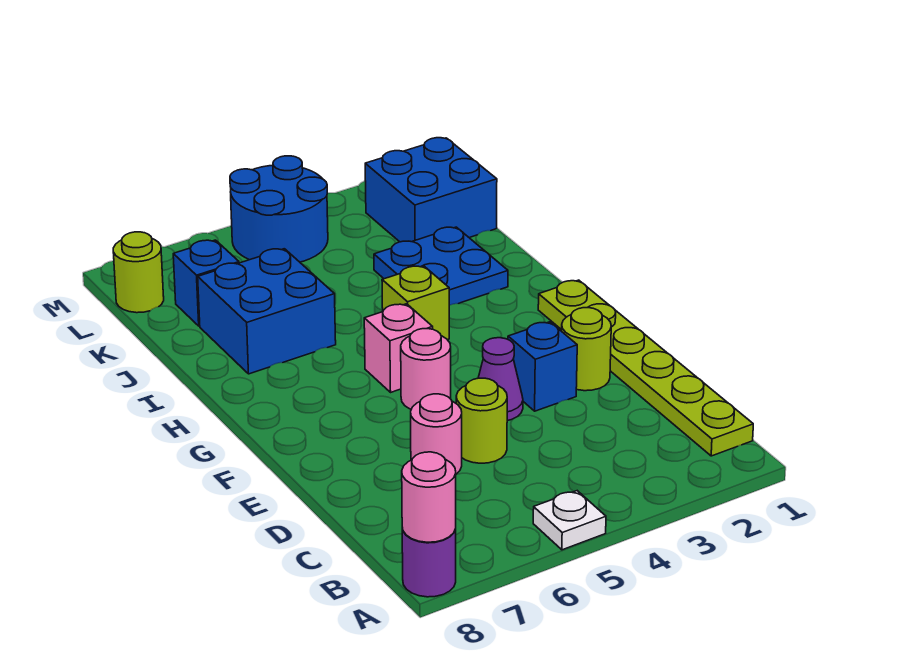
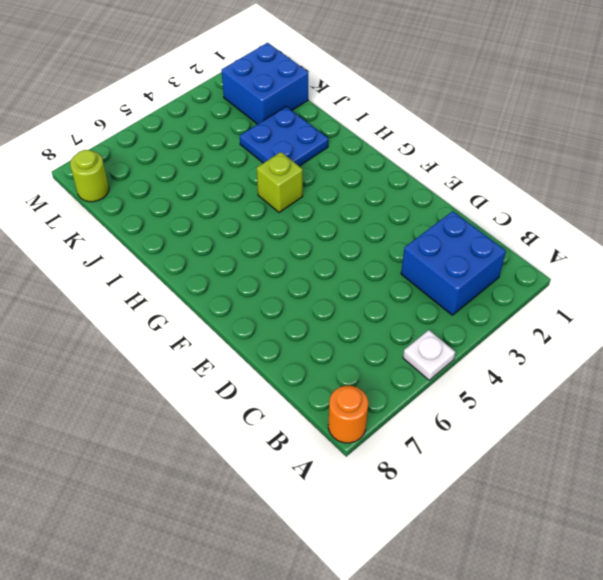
orange 1x1 round brick [328,386,368,443] -> purple 1x1 round brick [402,528,456,597]
blue 2x2 brick [401,211,506,315] -> blue 2x2 brick moved to [198,249,336,374]
none -> lime 1x6 plate [538,280,753,456]
none -> lime 1x1 round brick [456,378,507,463]
none -> pink 1x1 round brick [411,394,462,474]

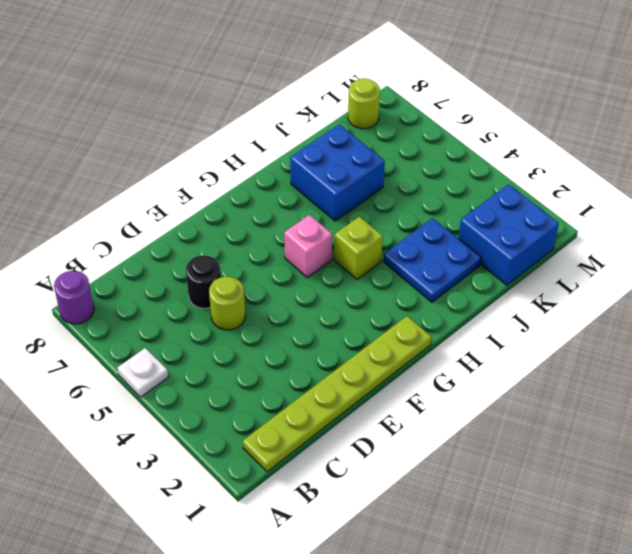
black 1x1 round brick [186,255,221,308] -> pink 1x1 round brick [411,394,462,474]
none -> lime 1x1 round brick [562,308,611,391]
none -> blue 1x1 brick [508,322,577,411]
none -> purple 1x1 cone [478,338,523,421]

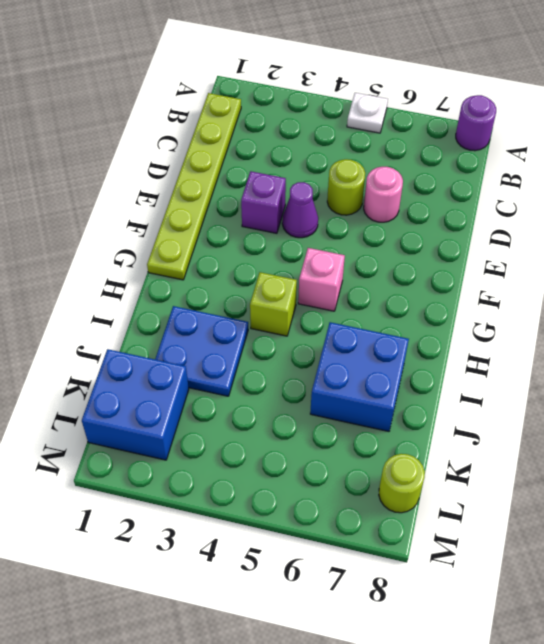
purple 1x1 brick [241,171,286,233] -> blue 1x1 brick [508,322,577,411]
none -> lime 1x1 round brick [562,308,611,391]
none -> pink 1x1 round brick [401,329,451,409]
none -> blue 1x1 brick [173,240,239,326]

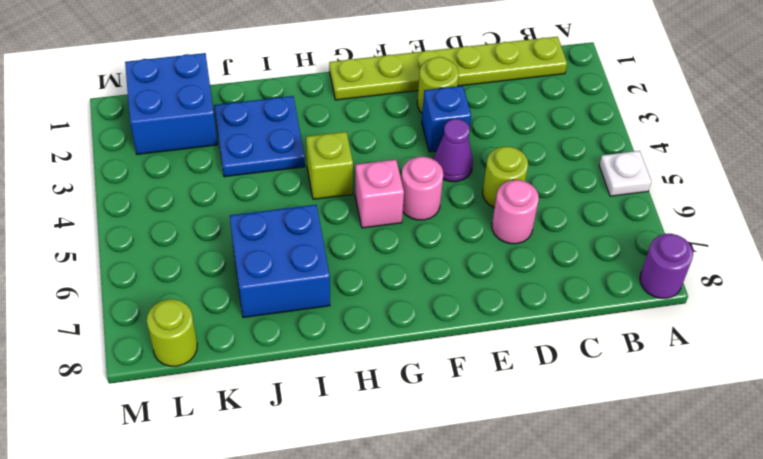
none -> blue 1x1 brick [173,240,239,326]
none -> blue 2x2 round brick [230,156,328,262]
none -> pink 1x1 round brick [402,452,456,542]

